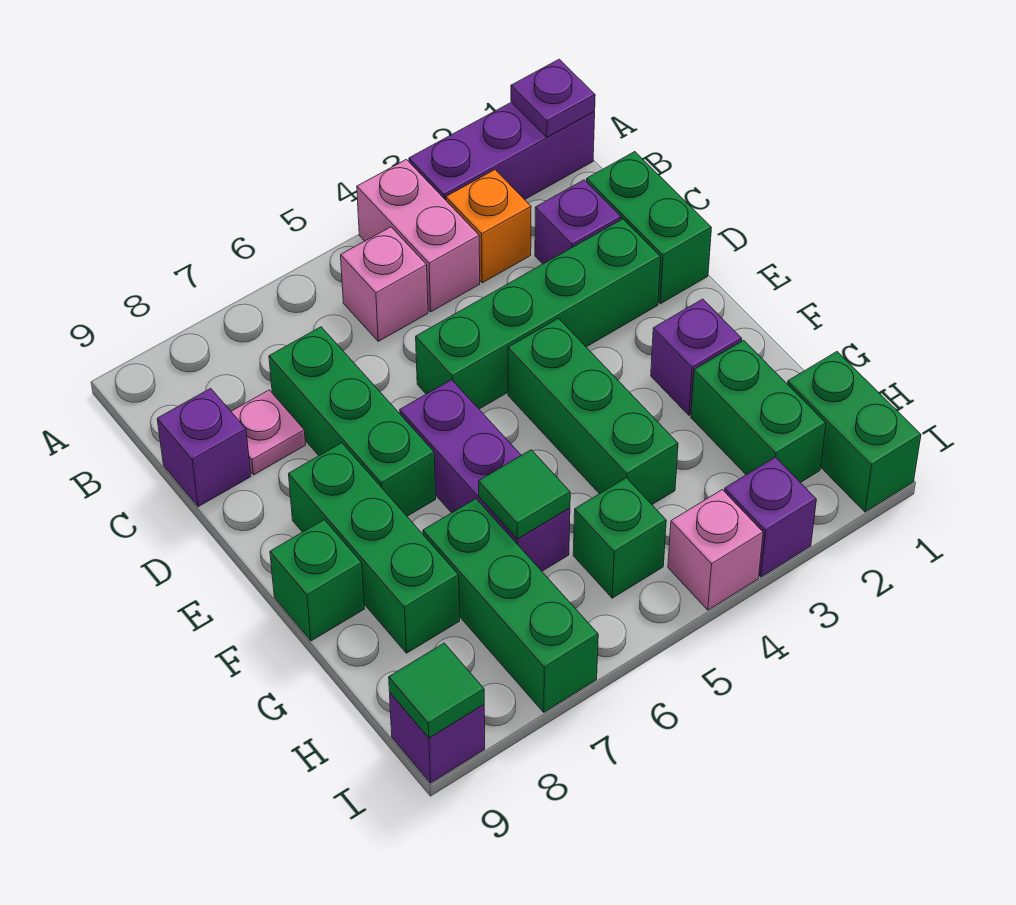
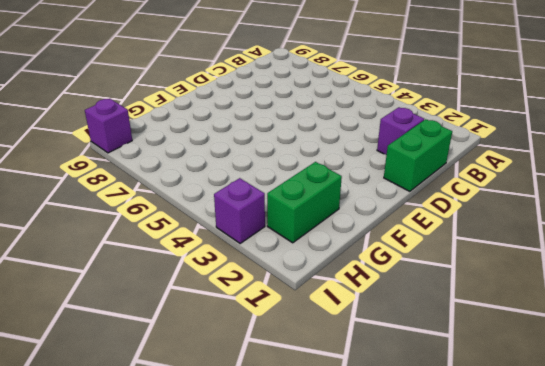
none -> purple 1x3 brick [409,102,595,200]
none -> pink 1x2 brick [357,159,480,312]
none -> orange 1x1 brick [446,170,531,283]

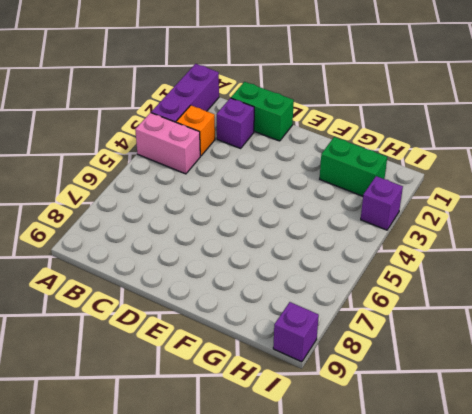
none -> pink 1x1 brick [341,227,428,341]
none -> green 1x3 brick [269,327,436,516]
none -> pink 1x1 plate [231,390,306,475]

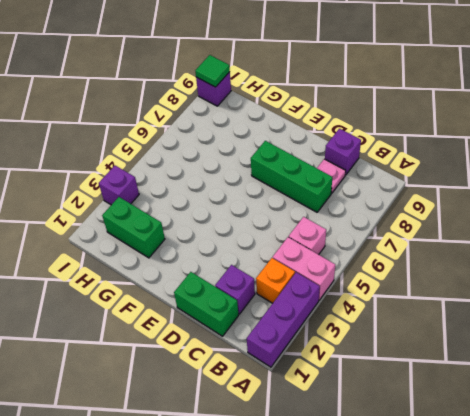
none -> green 1x4 brick [416,219,661,409]
none -> green 1x3 brick [508,318,678,504]
none -> purple 1x3 brick [400,380,570,571]

